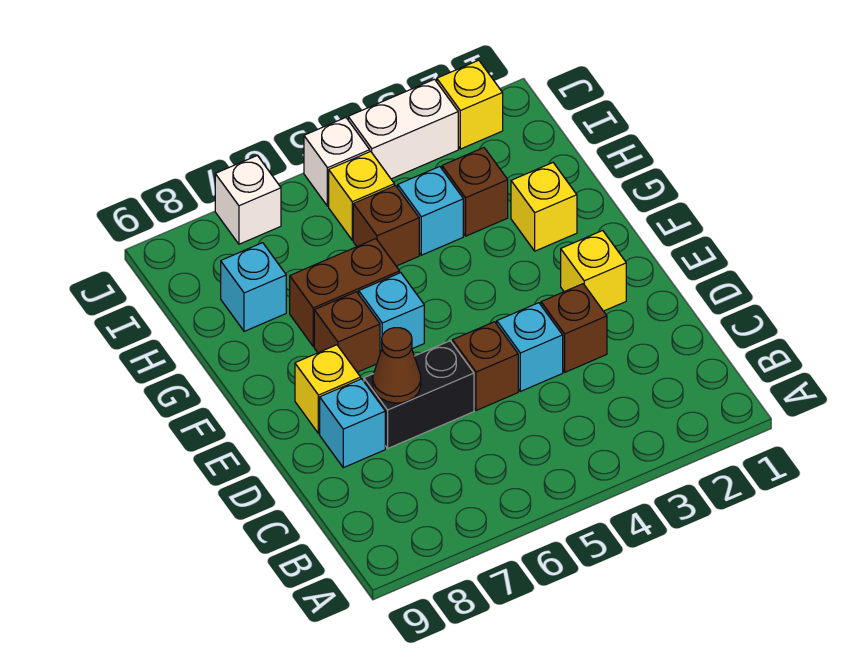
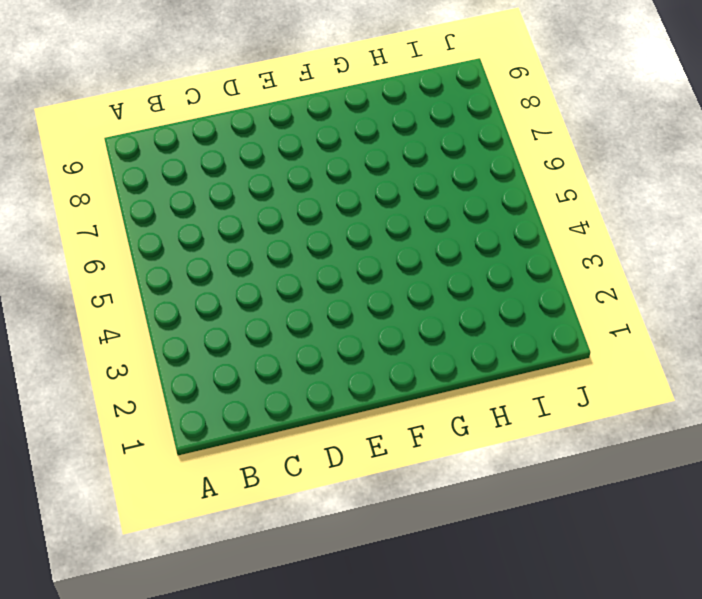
none -> brown 1x1 brick [541,284,607,372]
none -> cyan 1x1 brick [497,303,563,391]
none -> brown 1x1 brick [453,322,518,411]

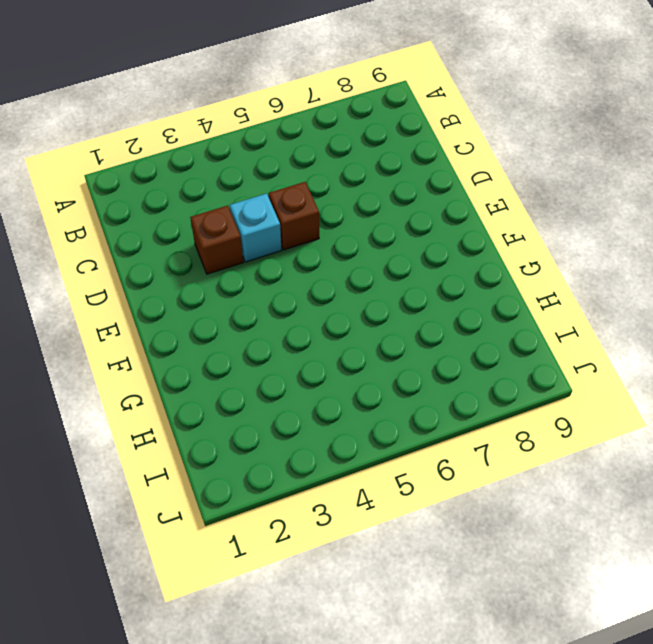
none -> black 1x2 brick [364,341,474,448]
none -> cyan 1x1 brick [320,379,385,468]
none -> yellow 1x1 brick [561,231,626,311]

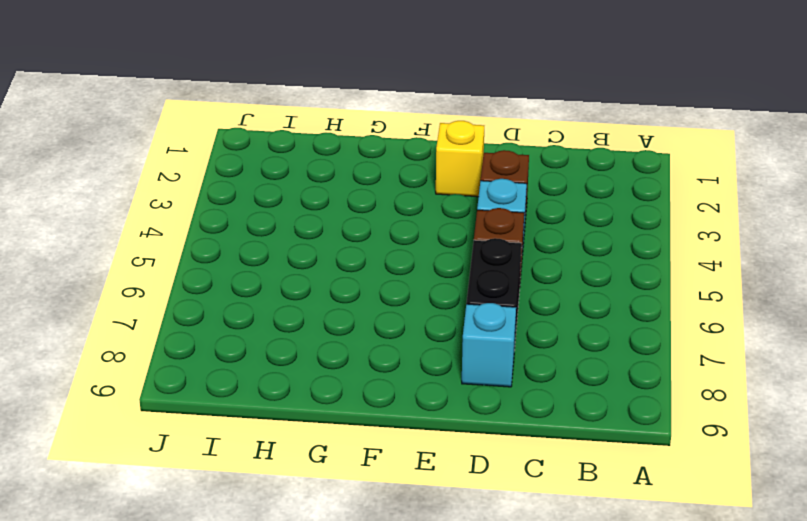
none -> yellow 1x1 brick [295,345,361,434]
none -> cyan 1x1 brick [359,273,424,353]
none -> brown 1x1 brick [314,292,380,372]

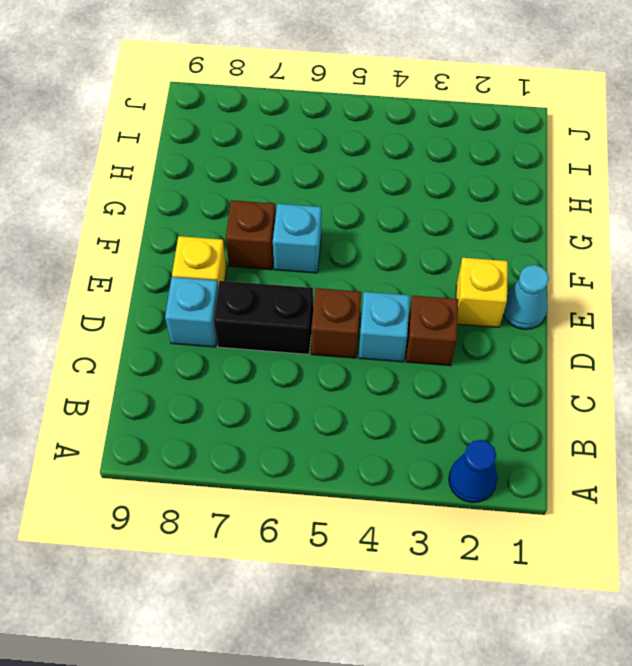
blue 1x1 cone [449,440,497,503] -> none
cyan 1x1 cone [503,265,549,329] -> none
none -> yellow 1x1 brick [511,163,577,251]
none -> brown 1x2 brick [290,239,400,346]
none -> brown 1x1 brick [442,148,508,236]

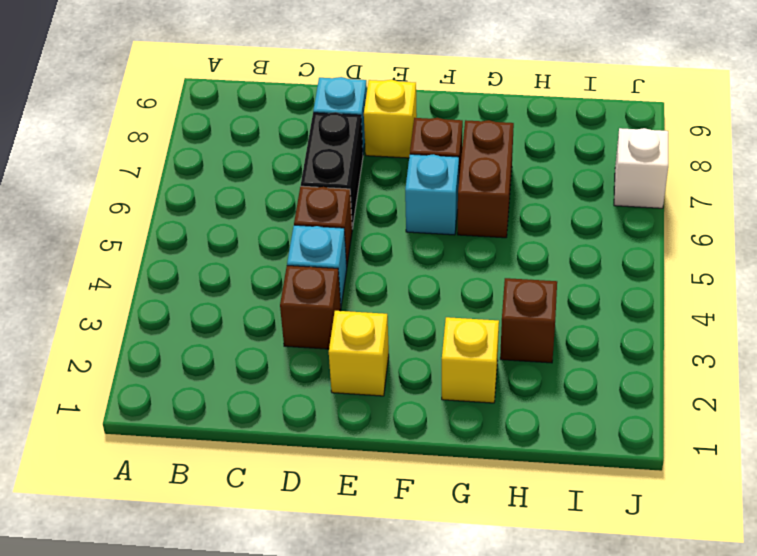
none -> cyan 1x1 brick [398,167,463,255]
none -> brown 1x1 brick [353,186,419,266]
none -> cyan 1x1 brick [221,243,286,331]

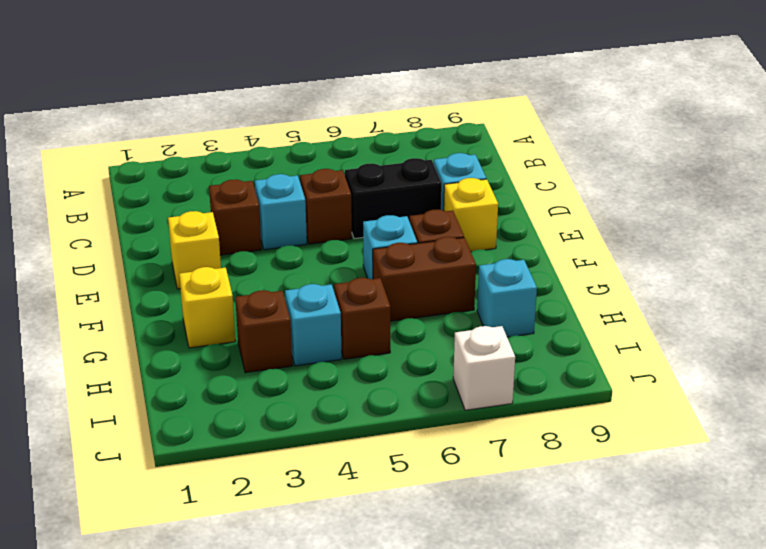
none -> yellow 1x1 brick [329,151,394,240]
none -> yellow 1x1 brick [437,60,503,149]
none -> white 1x2 brick [348,79,458,179]

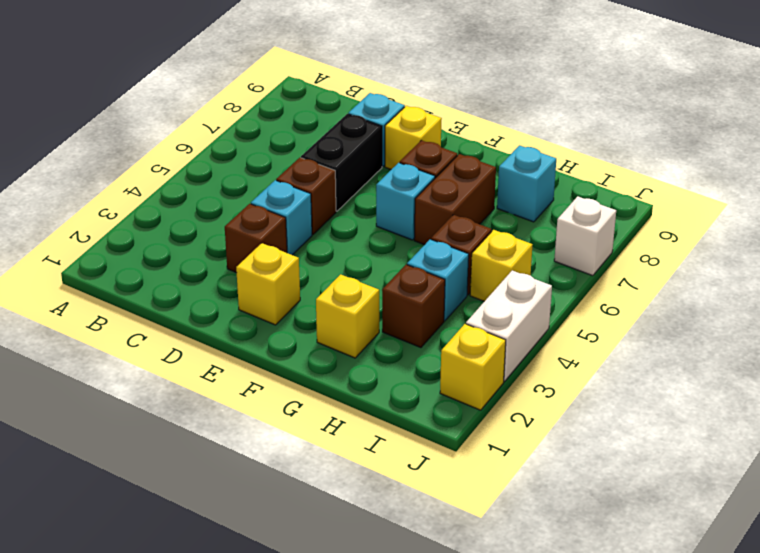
none -> white 1x1 brick [304,118,370,206]
none -> brown 1x1 cone [373,328,421,403]

